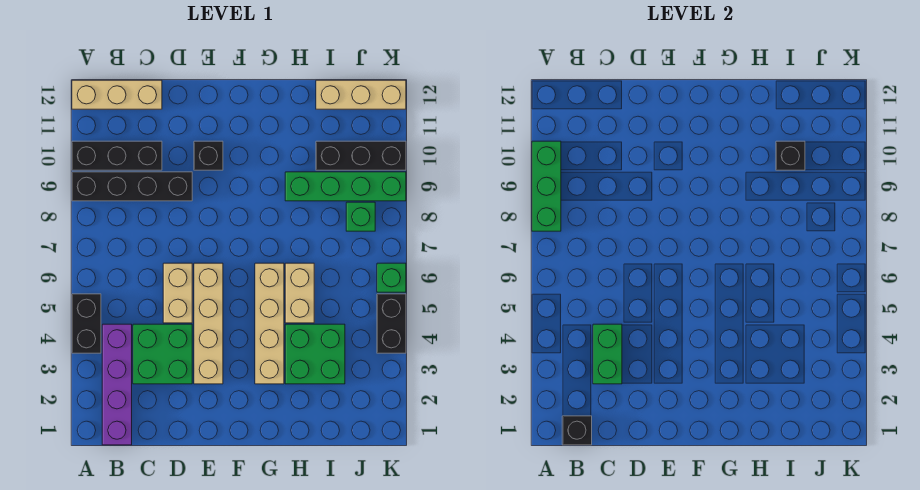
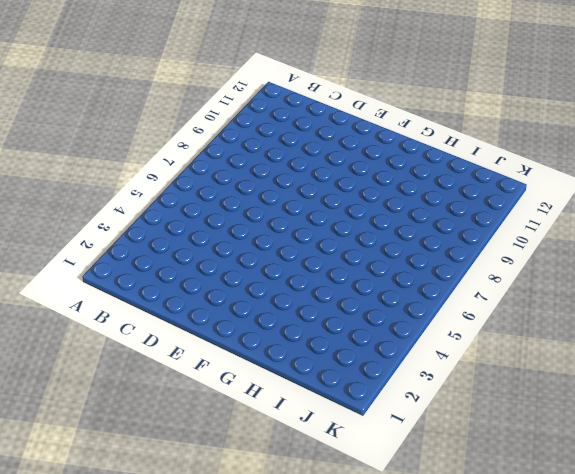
none -> black 1x2 brick [72,294,101,353]
none -> black 1x4 brick [72,172,192,201]
none -> black 1x3 brick [72,141,162,170]

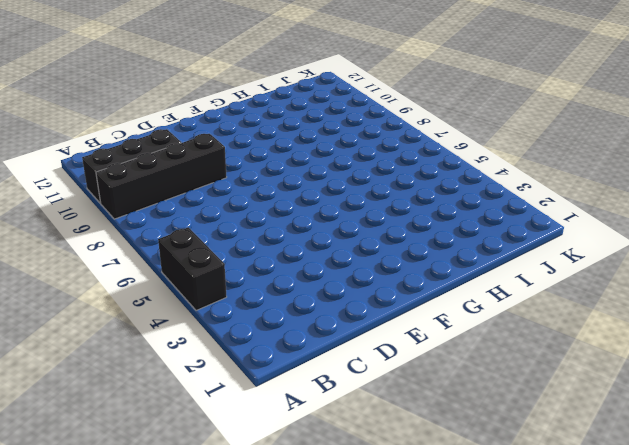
none -> tan 1x3 brick [72,80,162,109]
none -> purple 1x4 brick [102,324,132,445]
none -> green 2x2 brick [133,324,192,384]

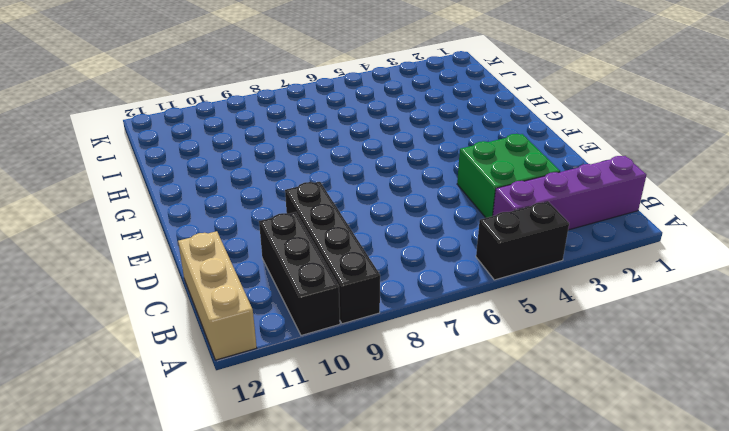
none -> tan 1x2 brick [163,263,192,323]
none -> tan 1x4 brick [194,263,223,384]
none -> black 1x1 brick [194,141,223,170]

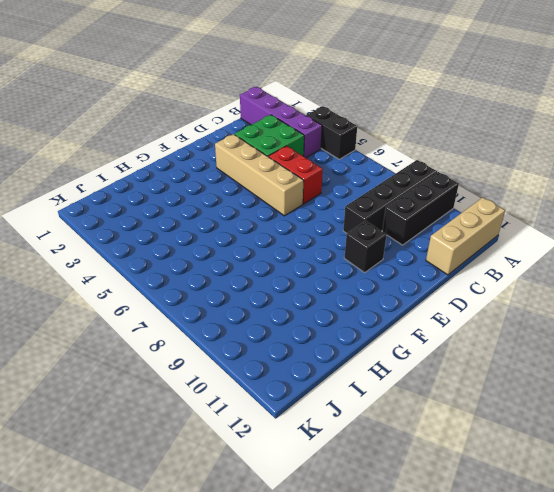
red 1x2 brick [269,146,323,204] -> tan 1x2 brick [163,263,192,323]
none -> tan 1x4 brick [255,263,284,384]
none -> green 2x2 brick [285,324,345,384]
none -> tan 1x2 brick [285,263,314,323]

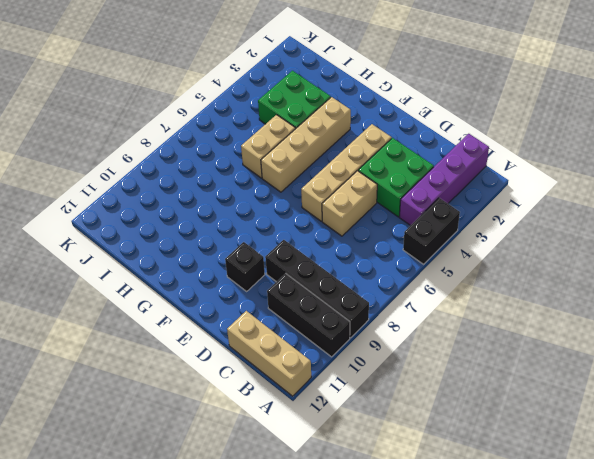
none -> green 1x4 brick [285,172,406,201]
none -> black 1x3 brick [316,141,406,170]
none -> tan 1x3 brick [316,80,406,109]

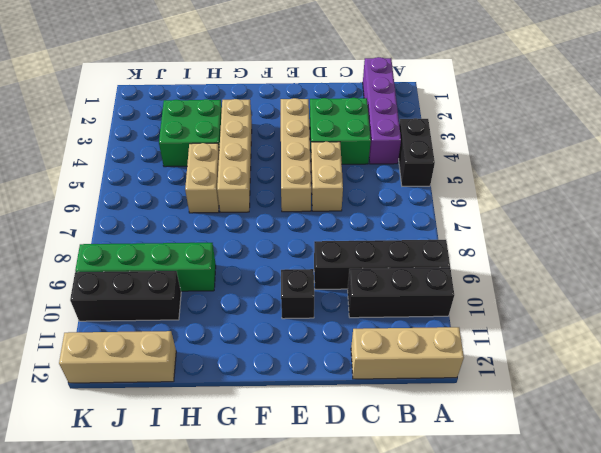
none -> green 1x1 brick [346,202,375,231]
none -> black 1x2 brick [377,294,406,353]
none -> green 1x1 brick [377,263,406,292]

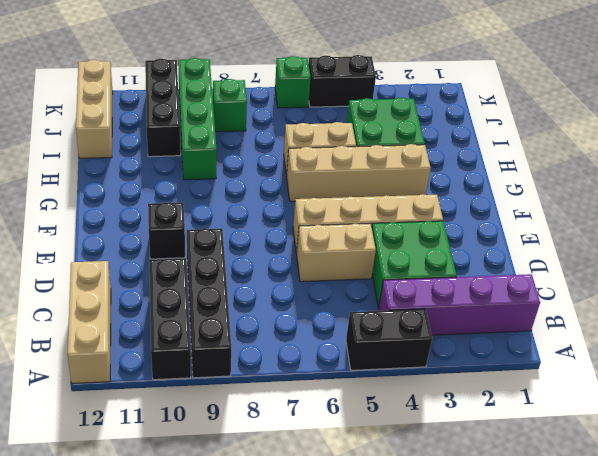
none -> green 1x3 brick [532,141,561,231]
none -> black 1x1 brick [562,416,592,445]
none -> green 1x2 brick [593,324,622,384]

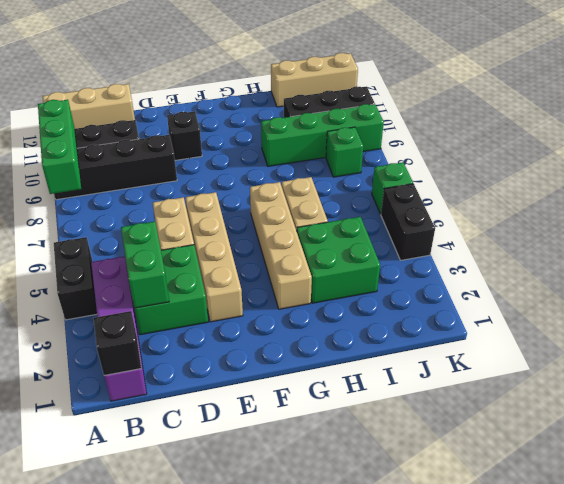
none -> black 1x1 brick [776,141,805,170]

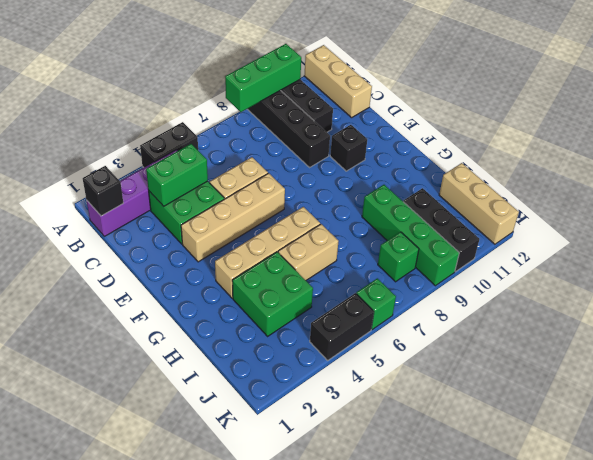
none -> black 1x1 brick [776,141,805,170]

